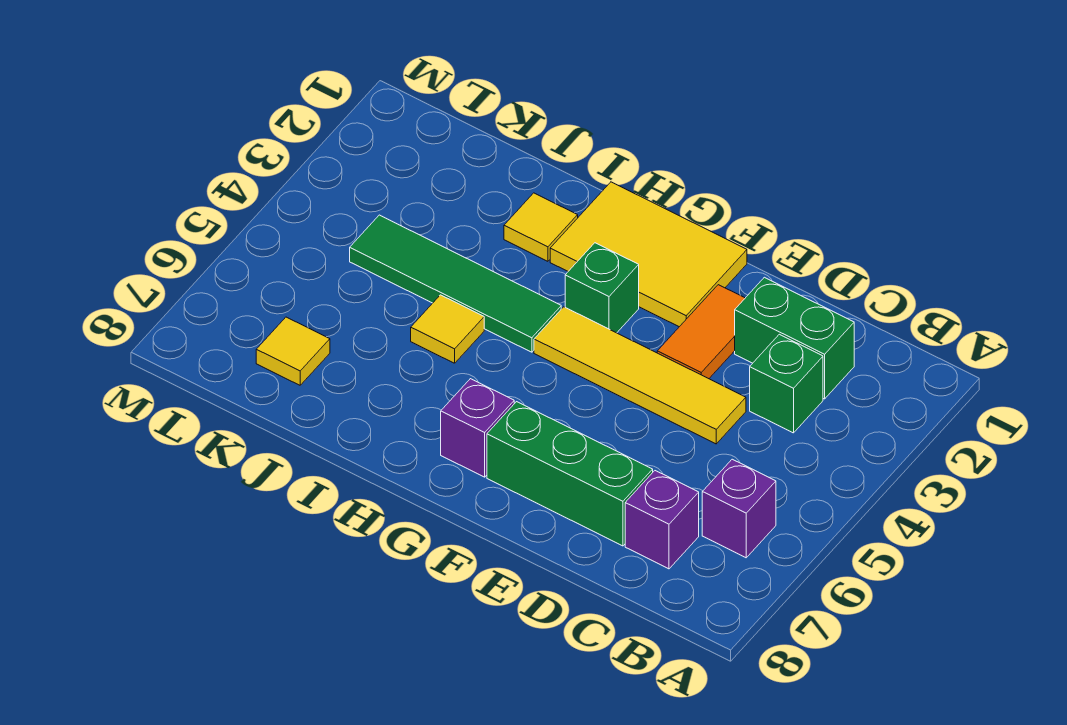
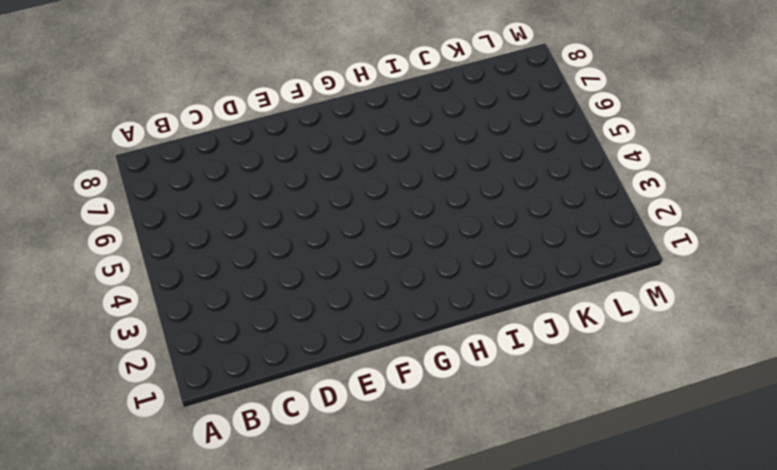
none -> purple 1x1 brick [702,459,776,558]
none -> green 1x2 brick [735,277,854,399]
none -> green 1x1 brick [750,334,823,433]

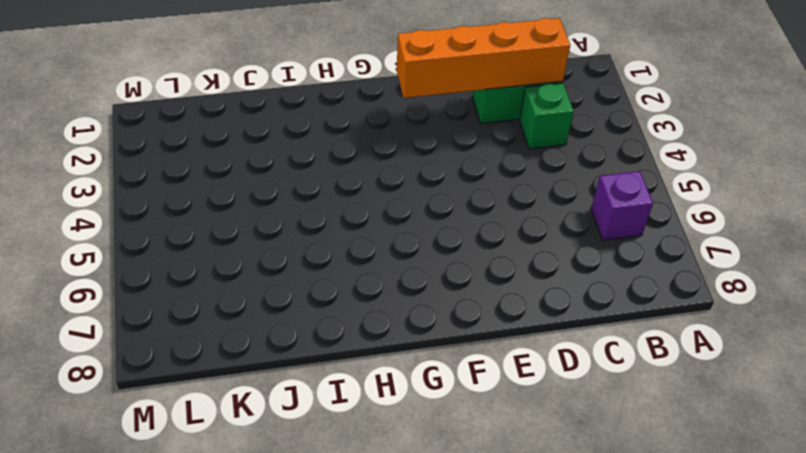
orange 1x4 brick [397,18,570,98] -> none
none -> purple 1x1 brick [625,471,699,569]
none -> yellow 1x4 tile [534,307,746,444]
none -> green 1x3 brick [487,402,653,546]

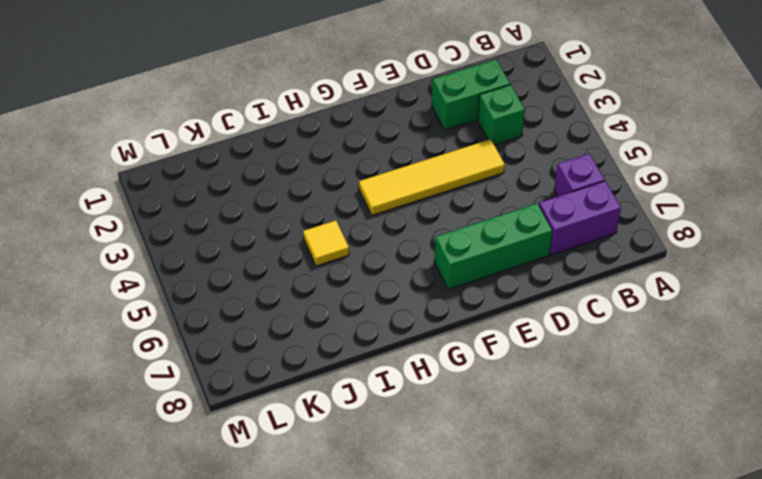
purple 1x2 brick [539,181,621,255] -> purple 1x1 brick [625,471,699,569]
none -> orange 1x2 tile [657,285,745,379]
none -> yellow 2x3 tile [550,182,747,327]
none -> green 1x1 brick [565,243,639,333]

